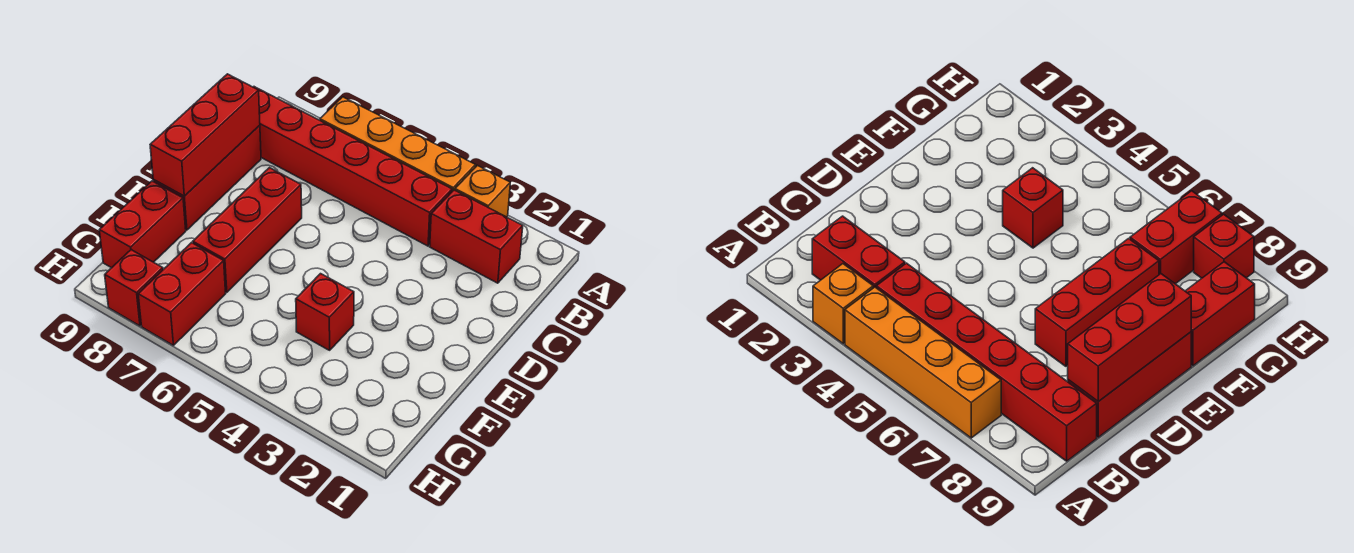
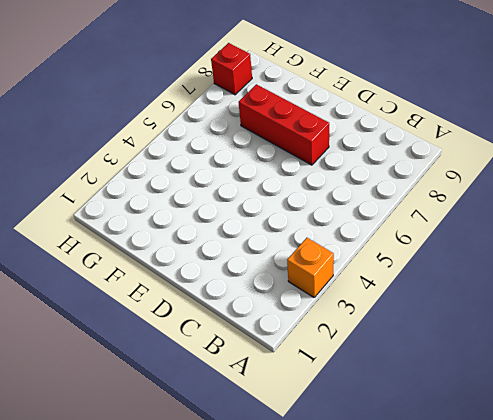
none -> orange 1x4 brick [320,97,476,191]
none -> red 1x2 brick [430,190,523,283]

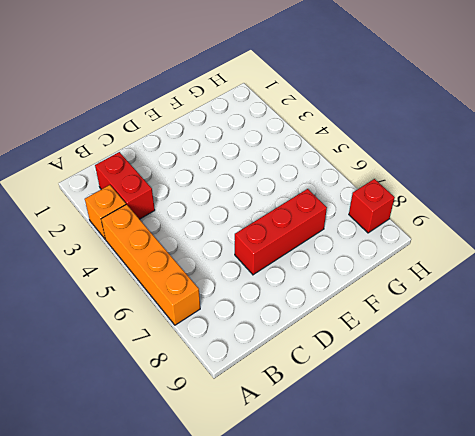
none -> red 1x6 brick [254,87,452,246]
none -> red 1x3 brick [153,125,261,230]

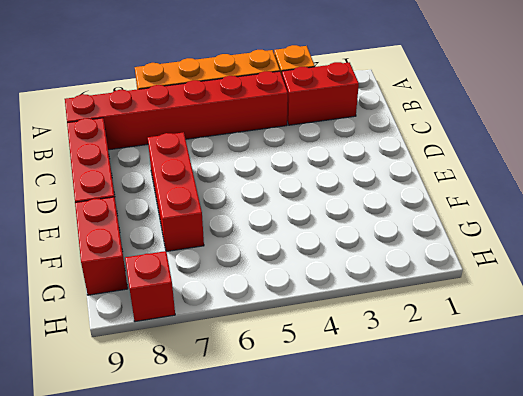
none -> red 1x1 brick [296,274,354,350]
none -> red 1x2 brick [138,243,226,345]

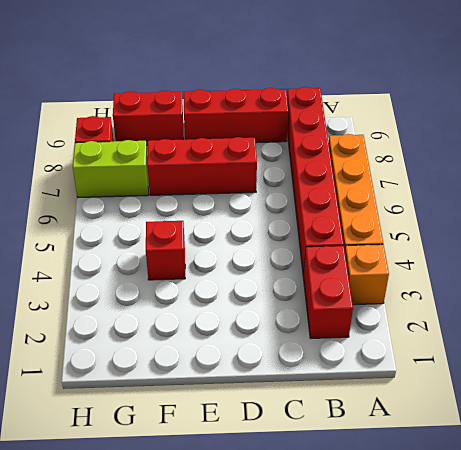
lime 1x2 brick [73,140,148,198] -> red 1x2 brick [138,243,226,345]
none -> red 1x3 brick [150,74,260,196]

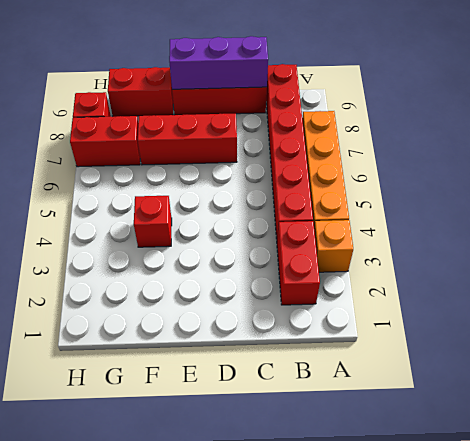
purple 1x3 brick [169,36,268,89] -> red 1x3 brick [150,74,260,196]

